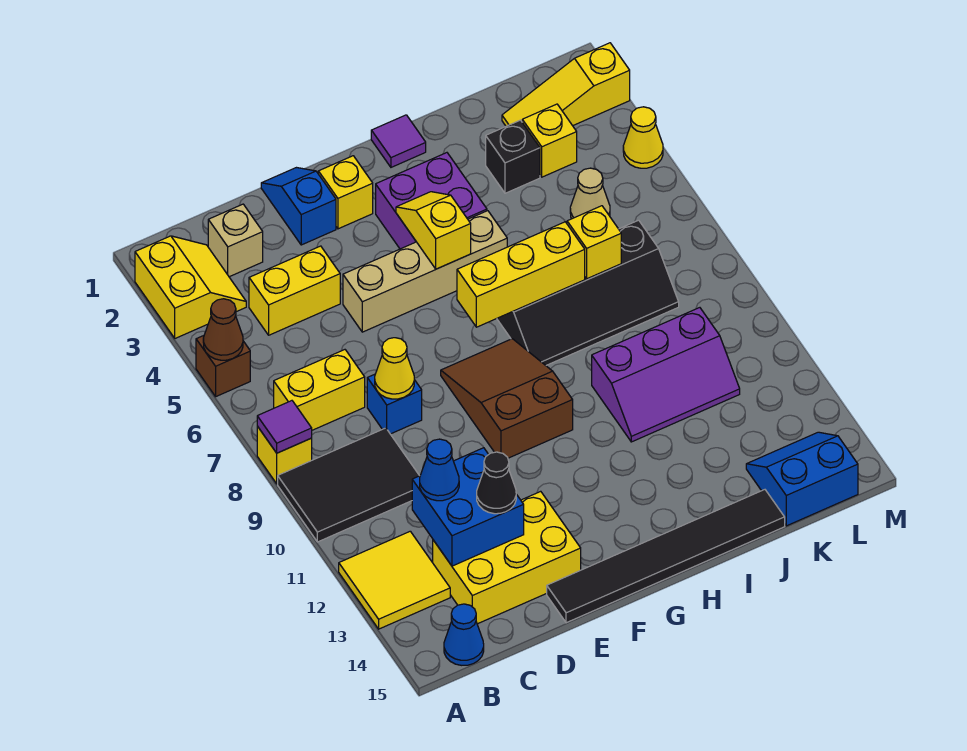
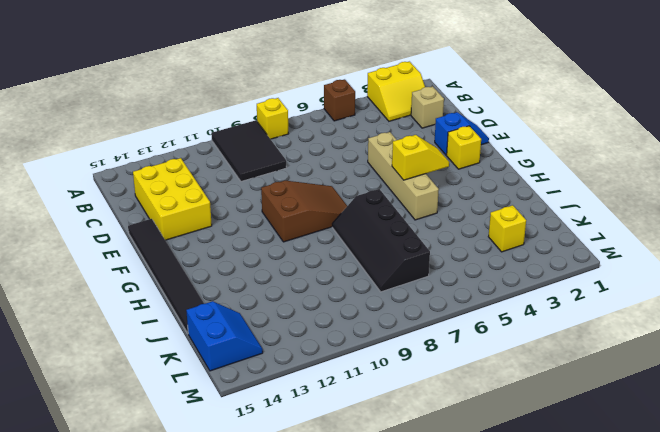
none -> yellow 2x2 tile [339,531,450,629]
none -> yellow 1x2 brick [274,350,365,430]
none -> blue 1x1 cone [444,604,484,665]
none -> yellow 1x2 brick [249,246,340,335]

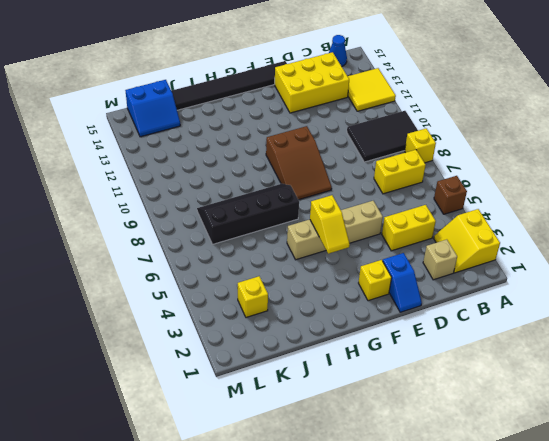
none -> blue 1x1 brick [367,374,422,434]
none -> purple 2x2 brick [376,153,487,249]
none -> purple 1x1 tile [371,115,426,167]
none -> purple 2x3 slope [592,308,740,442]

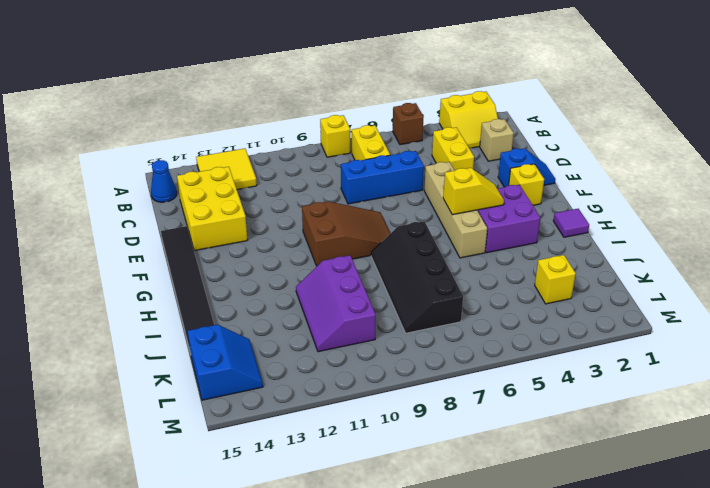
blue 1x3 brick [341,151,424,204] -> blue 1x1 brick [367,374,422,434]
none -> black 2x3 tile [278,428,419,542]
none -> black 1x1 brick [486,120,540,193]
none -> yellow 1x3 slope [502,43,630,126]
none -> tan 1x1 cone [570,168,610,219]

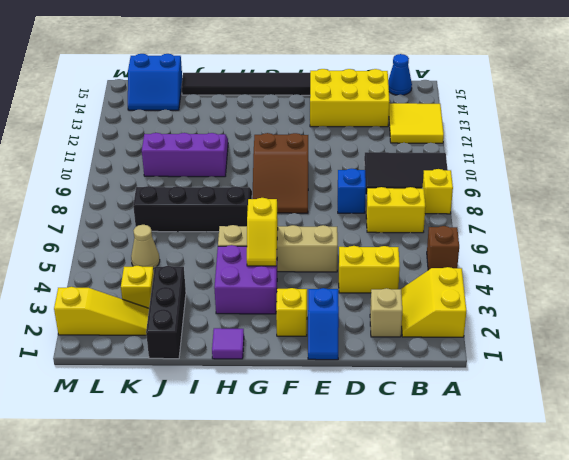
black 1x3 brick [146,266,186,359] -> black 1x1 brick [486,120,540,193]
none -> yellow 1x1 cone [623,107,663,168]
none -> brown 1x1 cone [203,299,243,360]
none -> purple 1x1 tile [257,401,312,453]
none -> blue 2x2 brick [412,448,524,566]

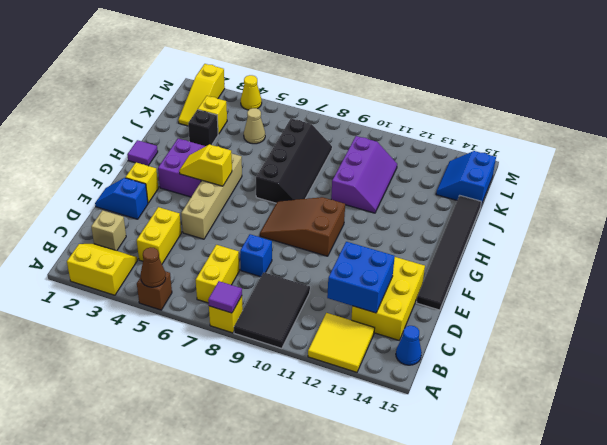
none -> yellow 1x1 cone [375,338,414,399]
none -> yellow 1x3 brick [457,222,585,327]
none -> yellow 1x1 brick [567,206,621,279]
none -> blue 1x1 cone [420,439,459,501]

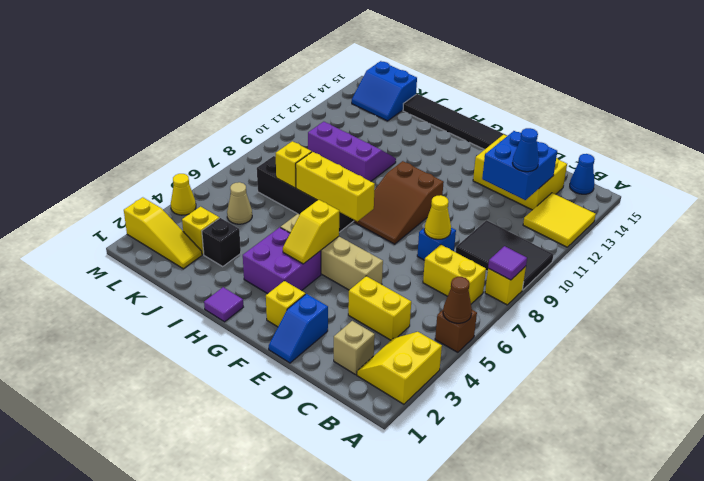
none -> black 1x1 cone [477,452,516,514]

